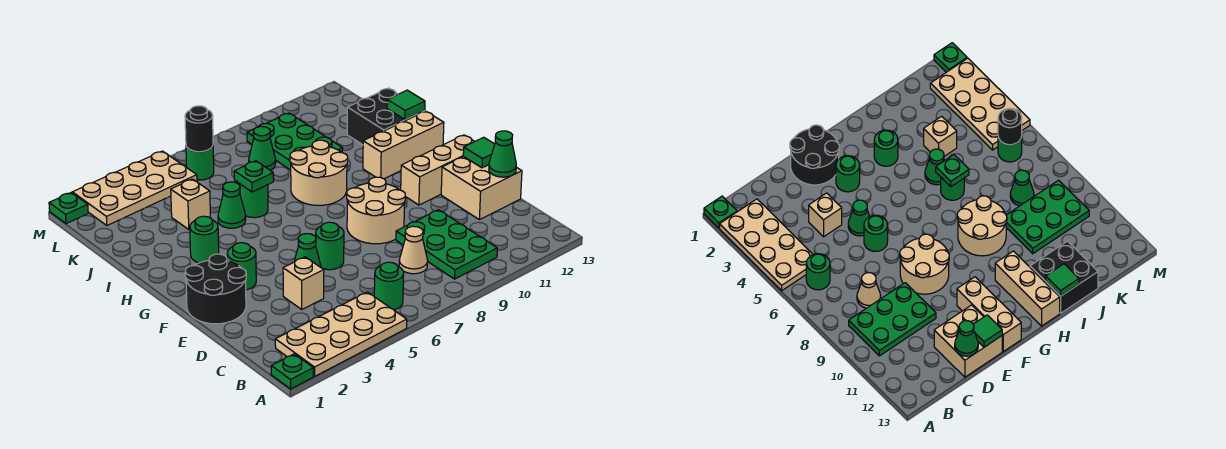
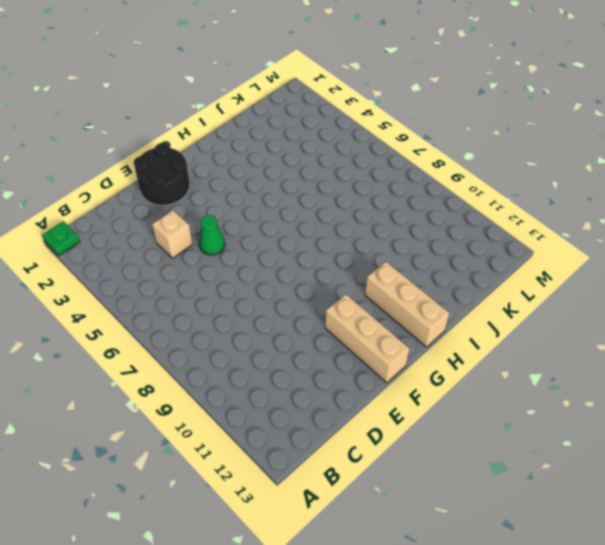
none -> tan 2x4 plate [275,292,407,376]
none -> green 1x1 round brick [374,262,404,310]
none -> green 2x3 plate [396,210,497,279]
none -> tan 1x1 cone [399,226,428,274]

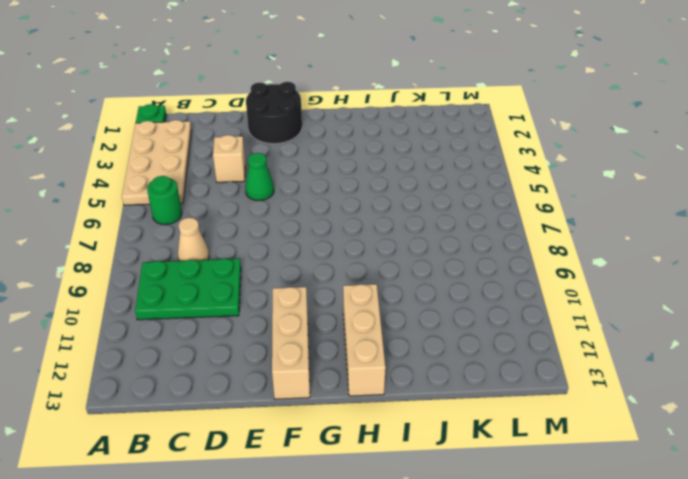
none -> tan 2x2 brick [441,157,522,220]
none -> green 1x1 round brick [316,222,344,270]
none -> tan 2x2 round brick [347,177,405,244]
none -> green 1x1 round brick [227,243,256,290]

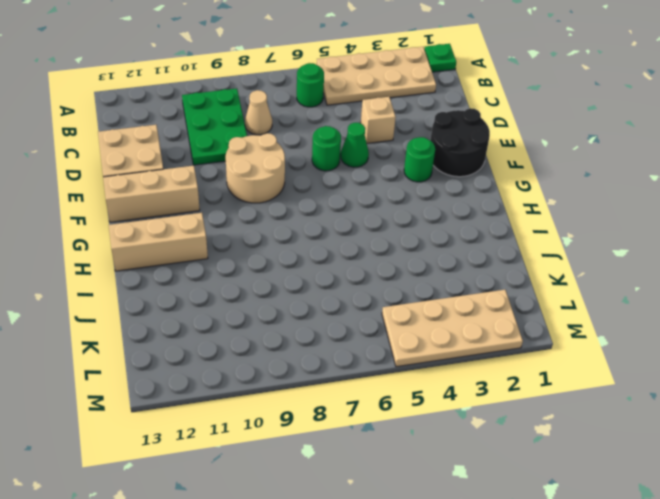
none -> green 1x1 round brick [190,216,219,263]
none -> tan 2x2 round brick [290,140,348,205]
none -> green 1x1 cone [218,182,246,228]
none -> green 1x1 round brick [240,184,268,218]

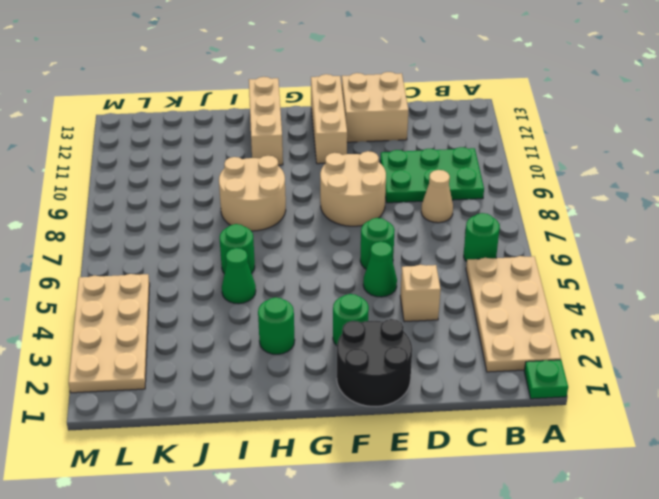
none -> black 2x2 brick [347,88,425,145]
none -> tan 1x1 brick [171,179,210,229]
none -> green 2x3 plate [247,113,343,170]
none -> green 1x1 cone [249,126,276,170]

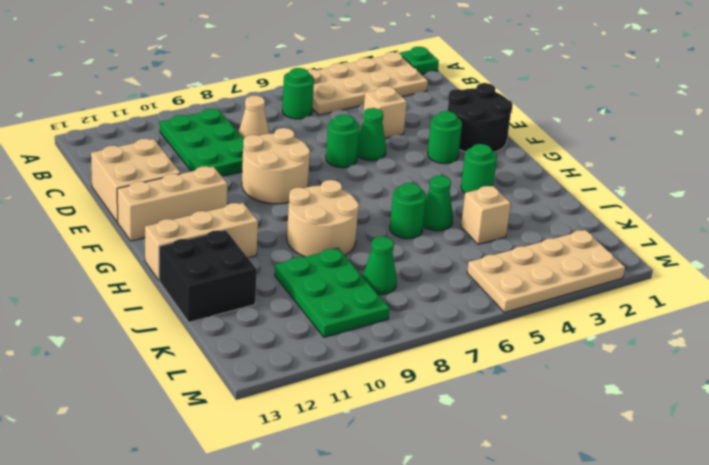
none -> green 1x1 round brick [186,146,214,180]
none -> green 1x1 plate [49,193,88,224]
none -> green 1x1 cone [489,131,516,177]
none -> green 1x1 tile [463,137,495,168]

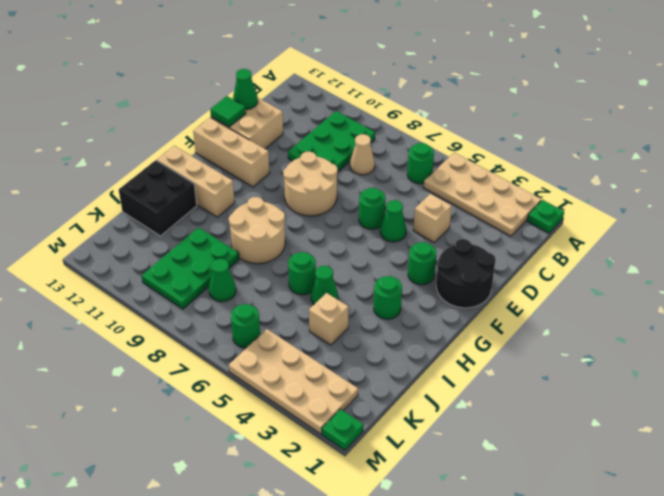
none -> green 1x1 plate [234,161,274,192]
none -> green 1x1 tile [387,90,425,120]
none -> black 1x1 round brick [185,106,213,152]

